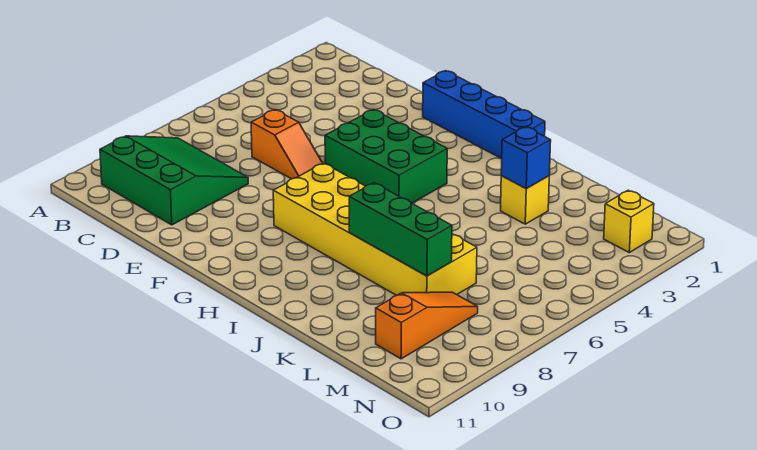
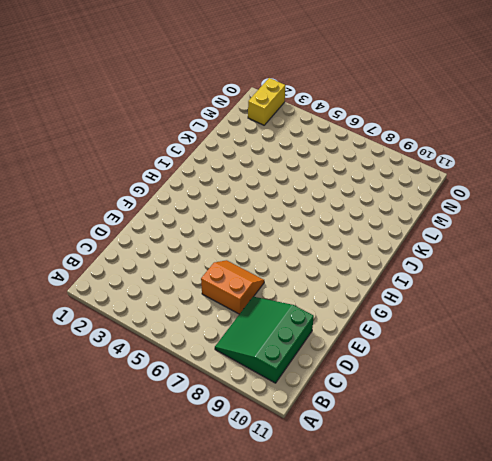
orange 2x2 slope [201,260,264,314] -> orange 1x2 slope [251,110,323,179]
yellow 1x2 brick [248,78,285,125] -> yellow 1x1 brick [604,190,654,253]
none -> blue 1x4 brick [423,71,545,159]
none -> green 2x3 brick [325,109,447,203]

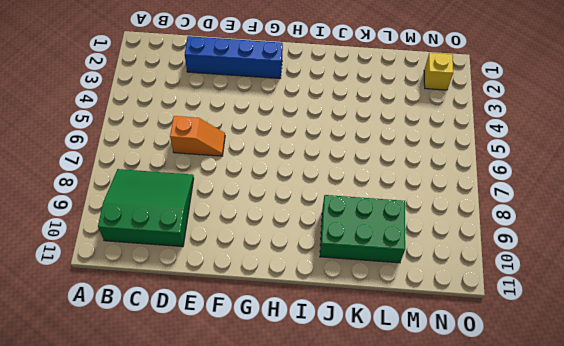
blue 1x4 brick [185,36,283,79] -> blue 1x4 brick moved to [423,71,545,159]
green 2x3 brick [320,195,405,263] -> green 2x3 brick moved to [325,109,447,203]
none -> yellow 2x6 brick [273,163,477,295]
none -> yellow 1x1 brick [501,176,549,224]

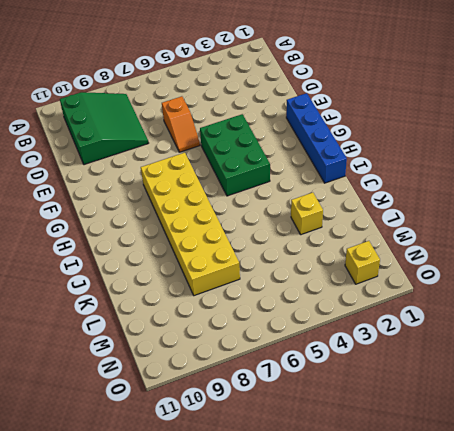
none -> orange 1x3 slope [376,292,478,359]
none -> green 1x3 brick [349,183,452,276]

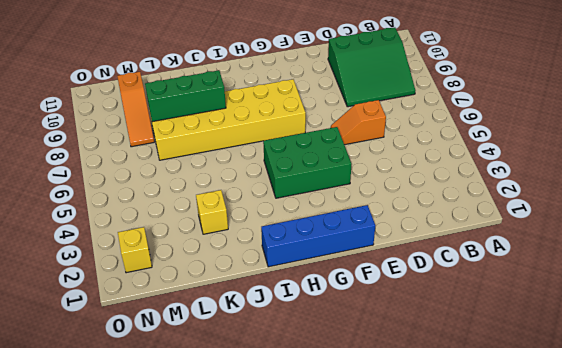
none -> blue 1x1 brick [501,127,551,189]

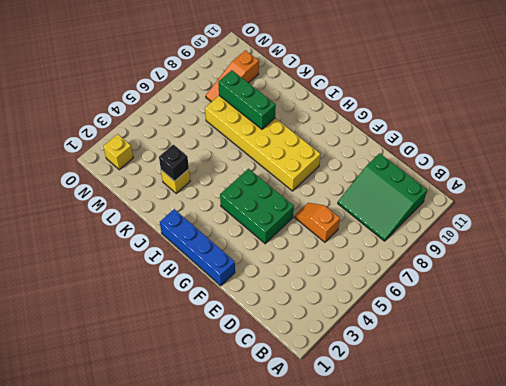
black 1x1 brick [159,144,189,181] -> blue 1x1 brick [501,127,551,189]

